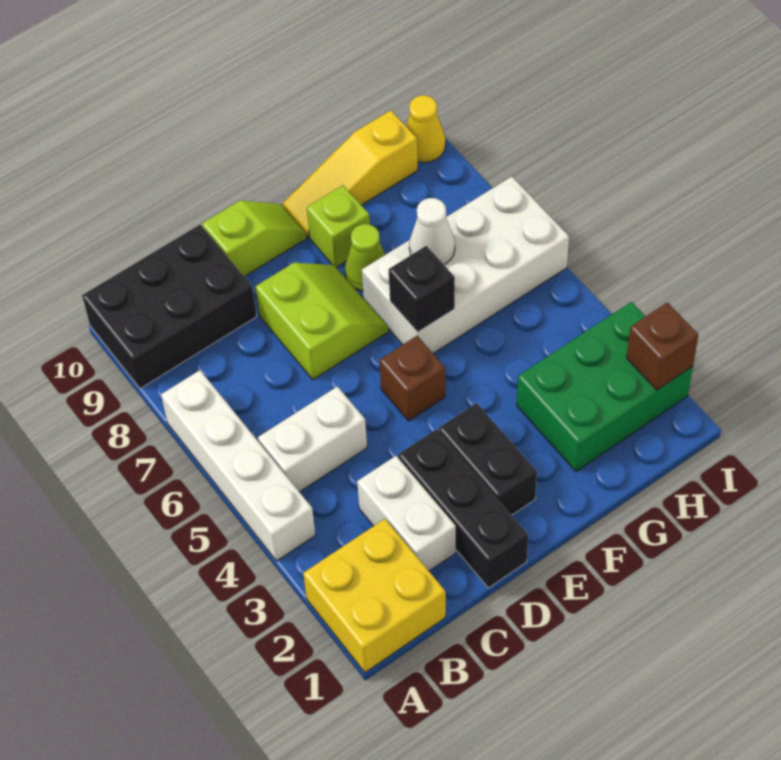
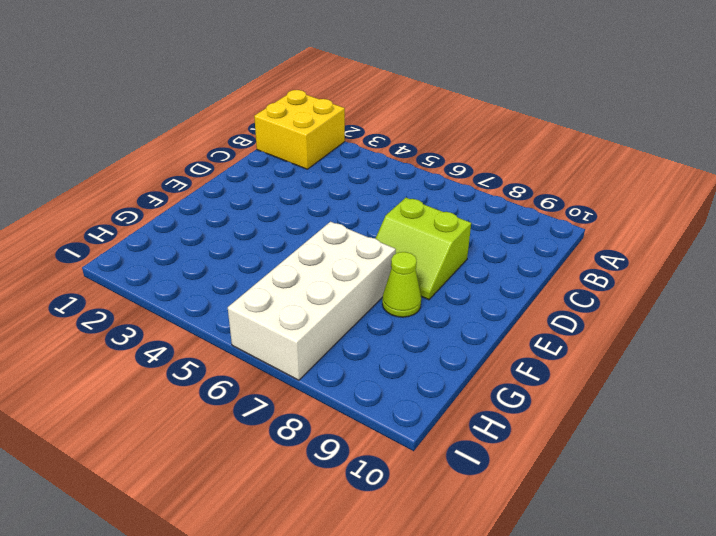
none -> white 1x4 brick [161,370,315,561]
none -> black 2x3 brick [82,225,257,389]
none -> white 1x2 brick [258,386,367,492]

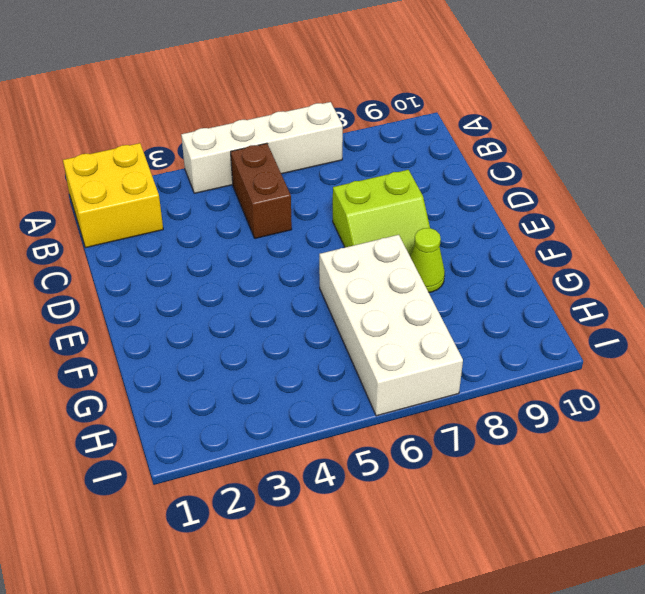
brown 1x2 brick [231,143,292,238] -> white 1x2 brick [258,386,367,492]
none -> black 2x3 brick [82,225,257,389]
none -> white 1x2 brick [357,456,456,571]
none -> black 1x3 brick [398,429,528,588]

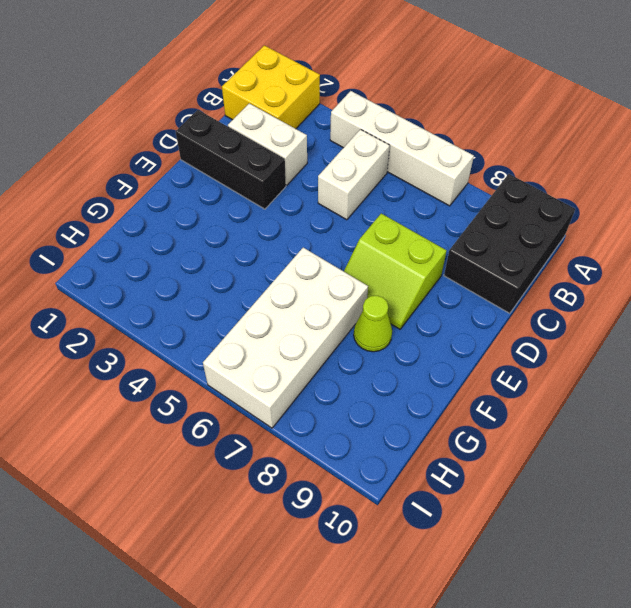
none -> lime 1x2 slope [202,200,307,277]
none -> black 1x2 brick [439,403,537,515]
none -> brown 1x1 brick [380,336,445,421]

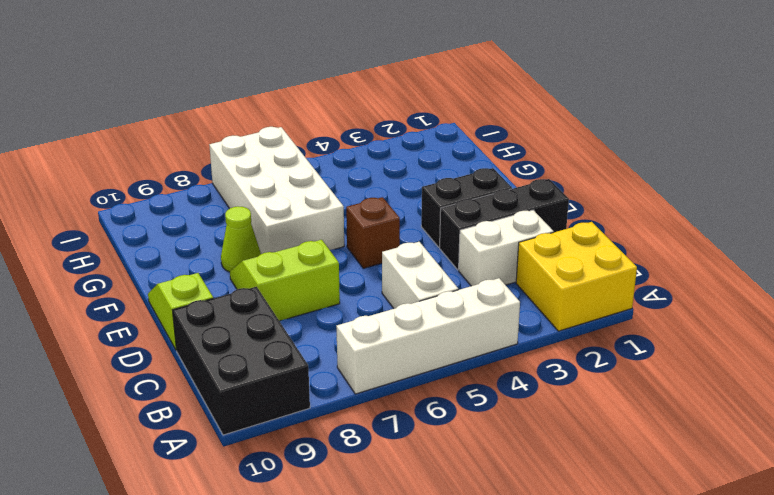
none -> lime 1x1 brick [307,185,370,267]
none -> yellow 1x3 slope [283,110,418,237]
none -> green 2x3 brick [517,302,693,472]

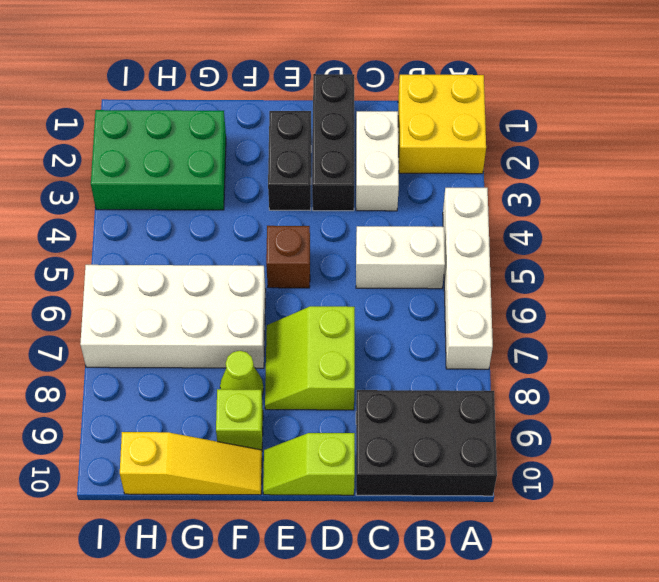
none -> yellow 1x1 cone [406,95,446,163]
none -> black 1x1 brick [389,246,455,332]
none -> white 1x1 cone [409,198,455,264]

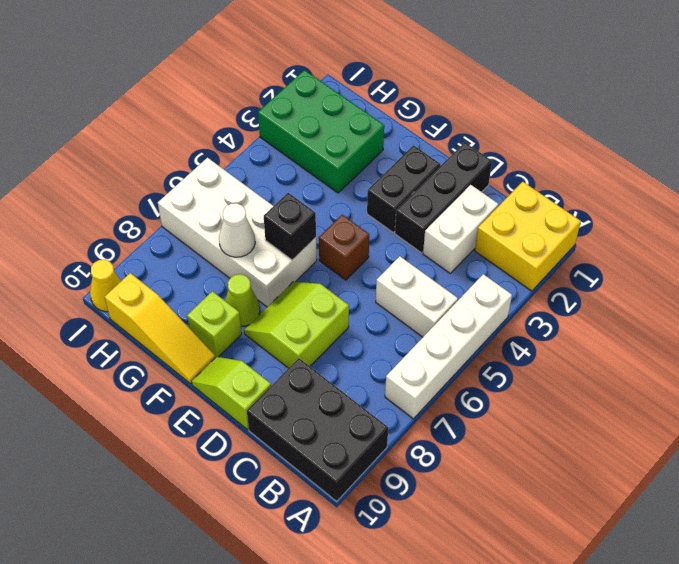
none -> brown 1x1 brick [627,302,698,390]

